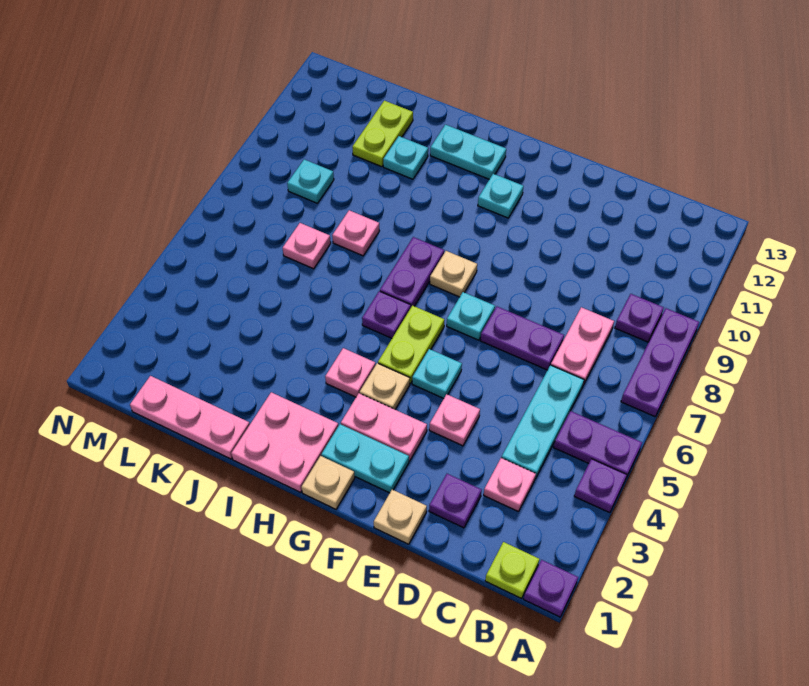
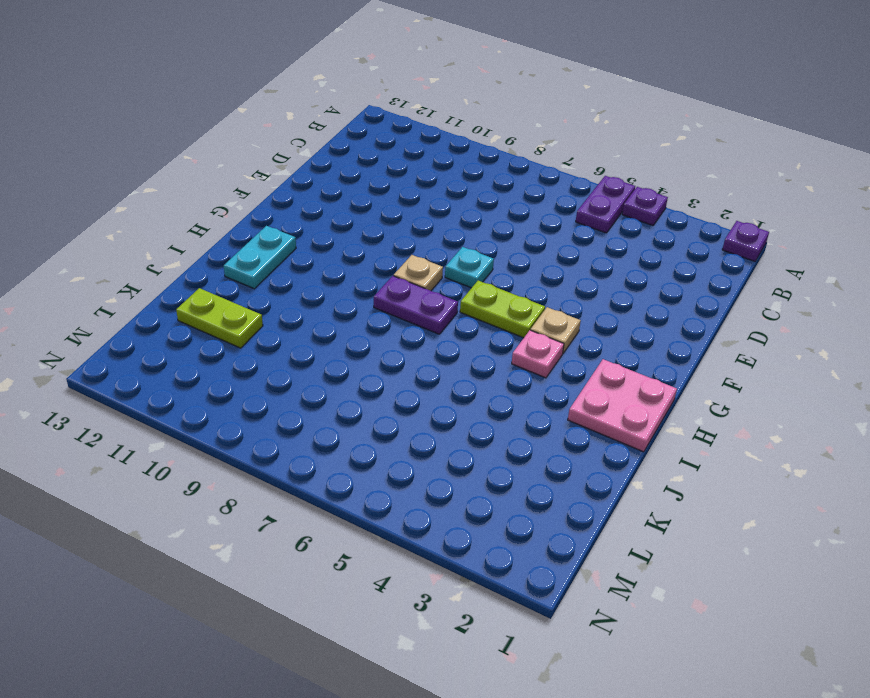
none -> purple 1x3 plate [621,308,699,416]
none -> lime 1x1 plate [485,542,539,598]
none -> purple 1x1 plate [615,294,664,342]
none -> pink 1x1 plate [484,458,536,512]

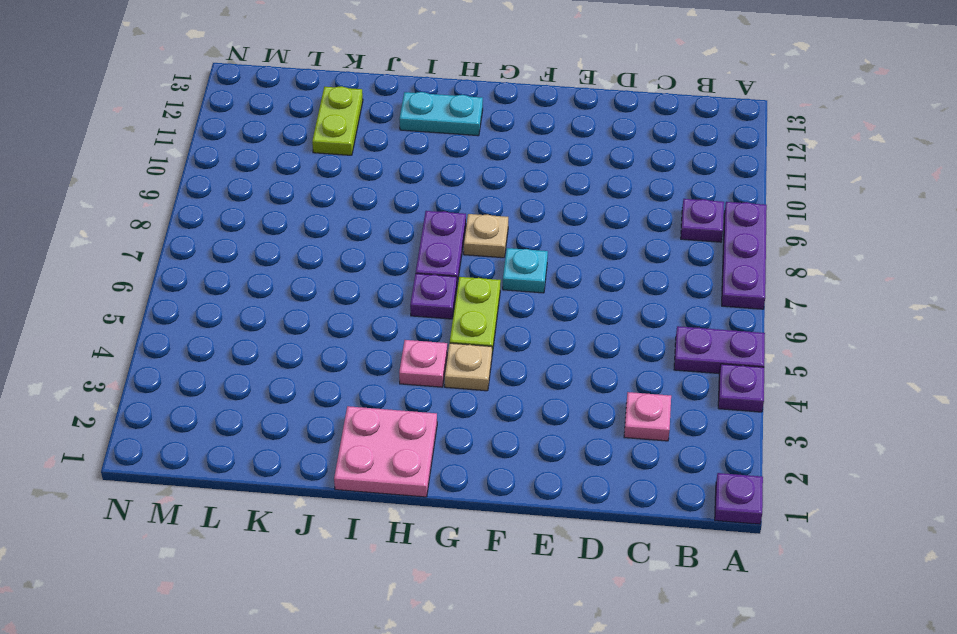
none -> lime 1x1 plate [485,542,539,598]
none -> cyan 1x3 plate [502,365,584,479]
none -> pink 1x2 plate [551,307,614,385]
none -> purple 1x1 plate [429,474,482,528]

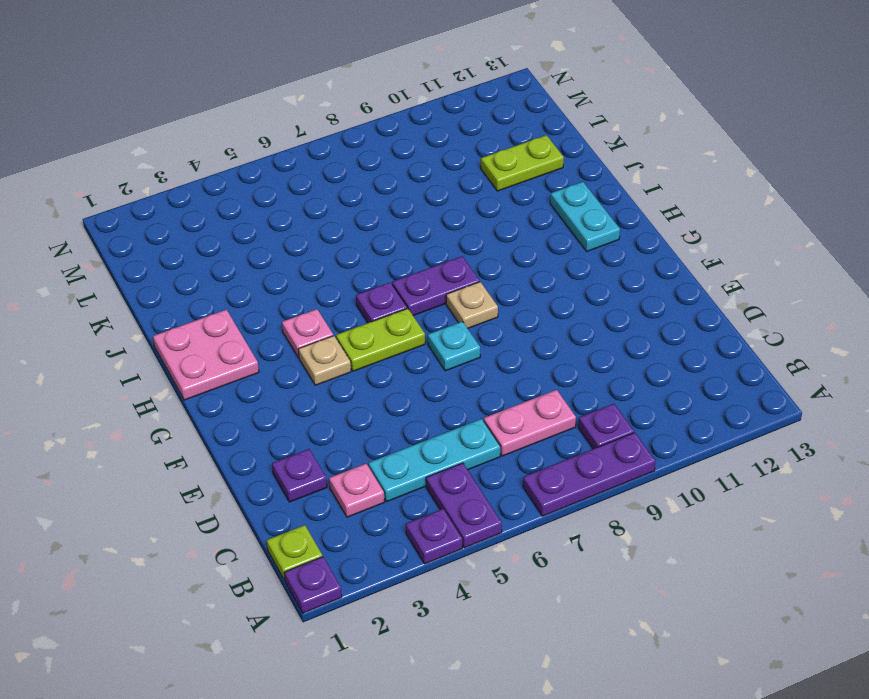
none -> purple 1x2 plate [481,307,564,370]
none -> tan 1x1 plate [374,490,427,544]
none -> pink 1x1 plate [429,394,480,446]
none -> cyan 1x2 plate [321,424,409,493]

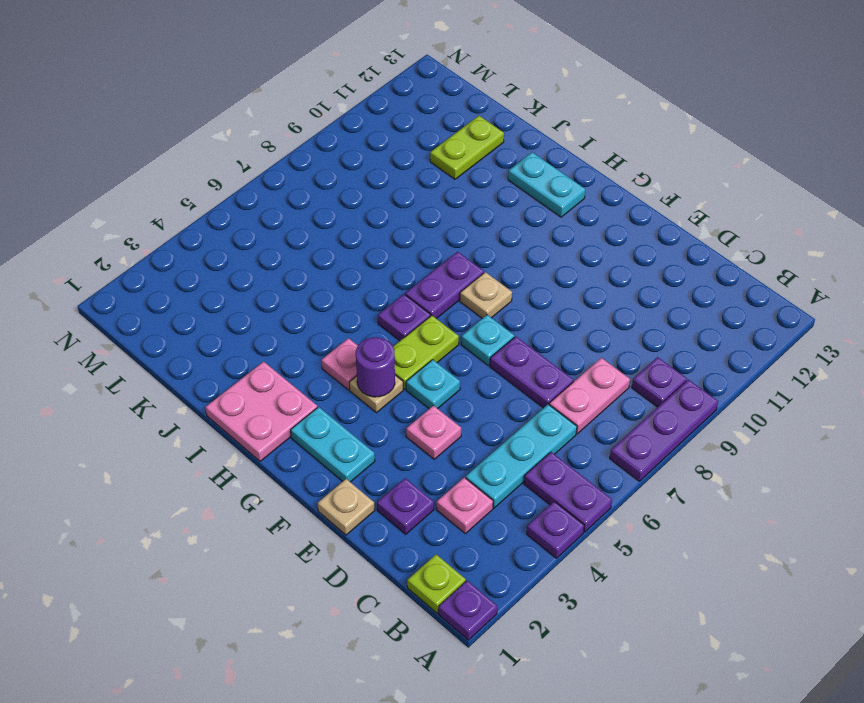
purple 1x1 round brick [356,337,395,397] -> none
none -> pink 1x2 plate [341,393,427,461]
none -> tan 1x1 plate [302,456,355,509]
none -> cyan 1x1 plate [478,174,524,218]
none -> pink 1x3 plate [130,376,250,459]

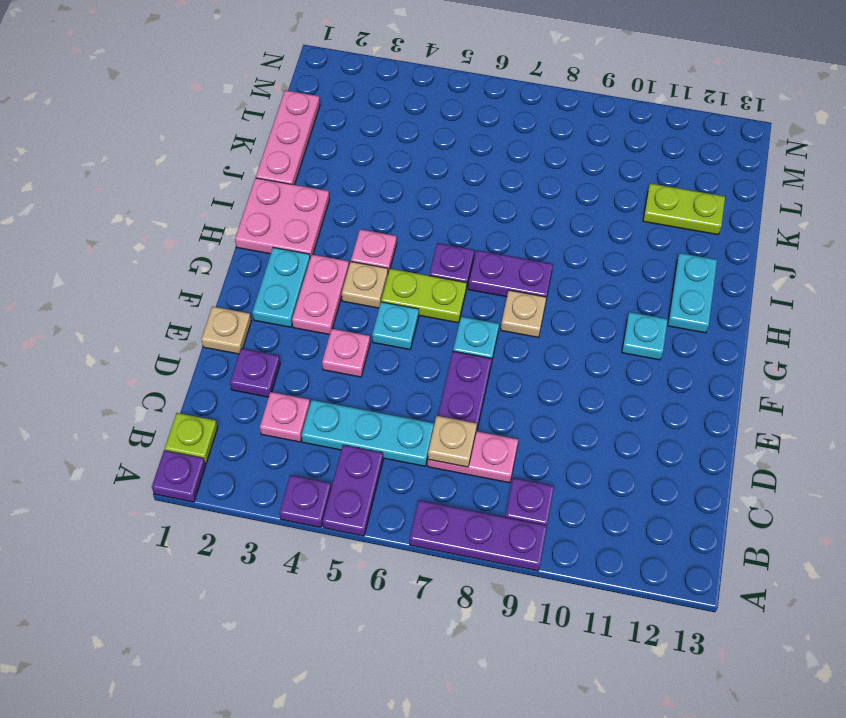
tan 1x1 plate [428,416,477,467] -> tan 1x1 plate moved to [302,456,355,509]
none -> pink 1x1 plate [332,210,379,256]
none -> cyan 1x1 plate [383,136,428,179]
none -> pink 1x1 plate [283,223,331,269]
none -> cyan 1x1 plate [287,159,334,203]

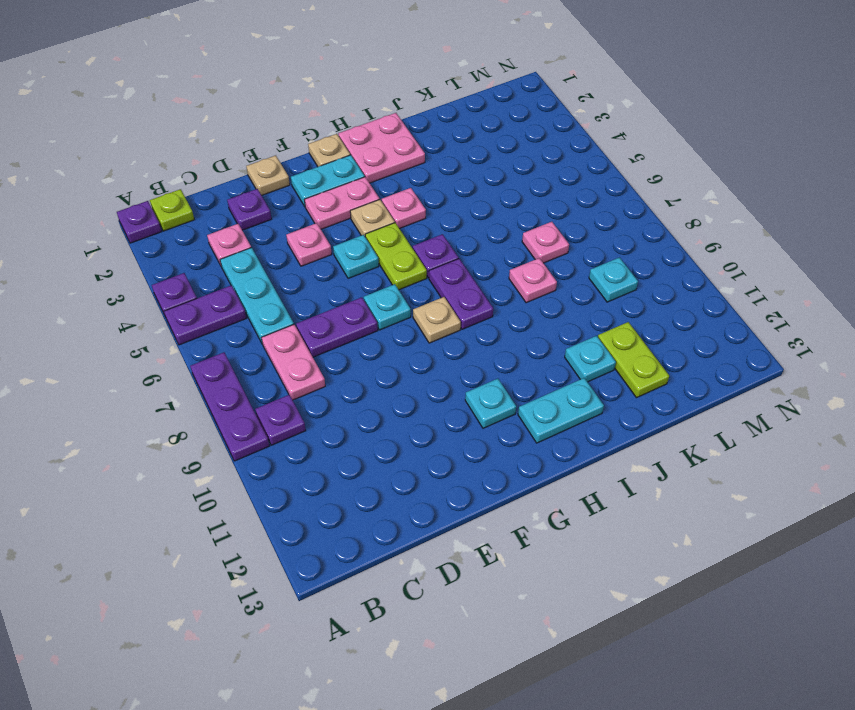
none -> pink 1x3 plate [130,376,250,459]

